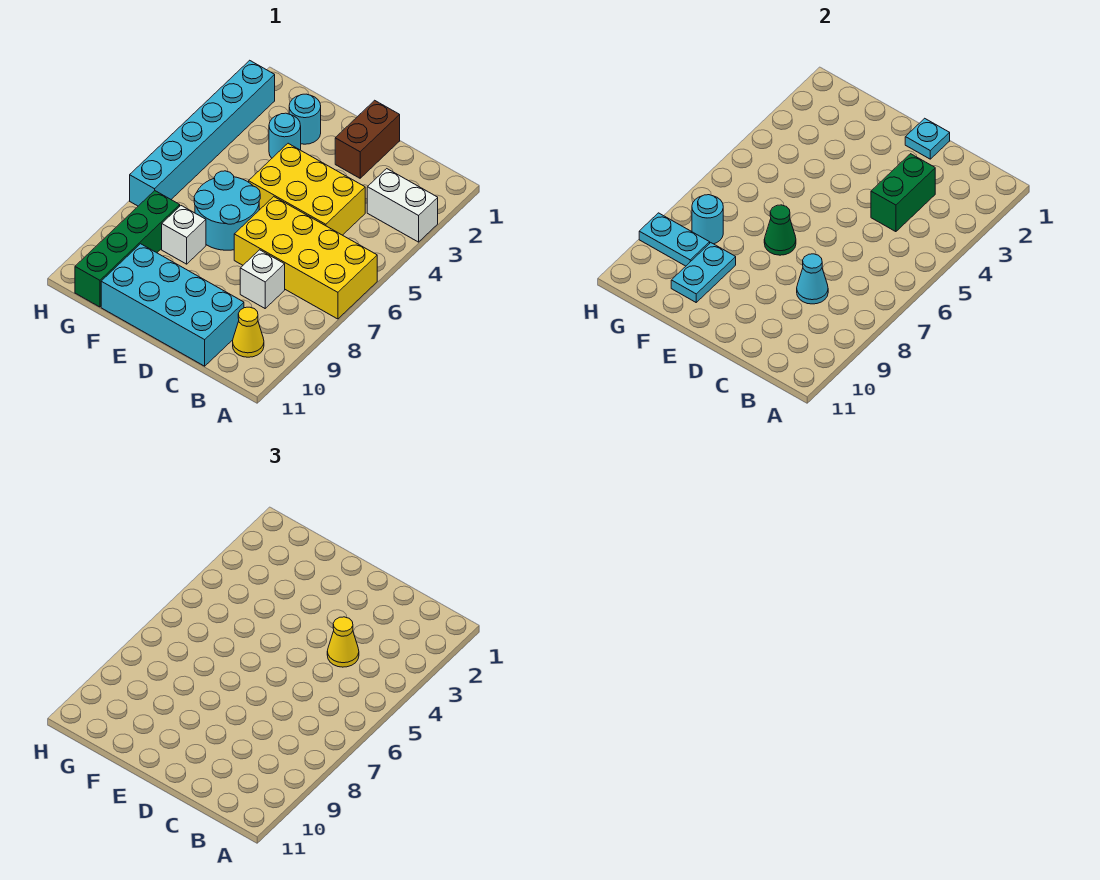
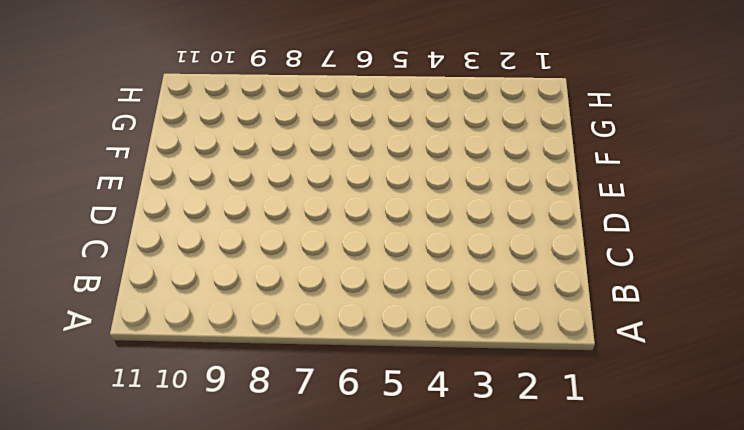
none -> white 1x2 brick [367,169,438,242]
none -> yellow 2x4 brick [234,197,377,319]
none -> yellow 1x1 cone [233,307,264,357]

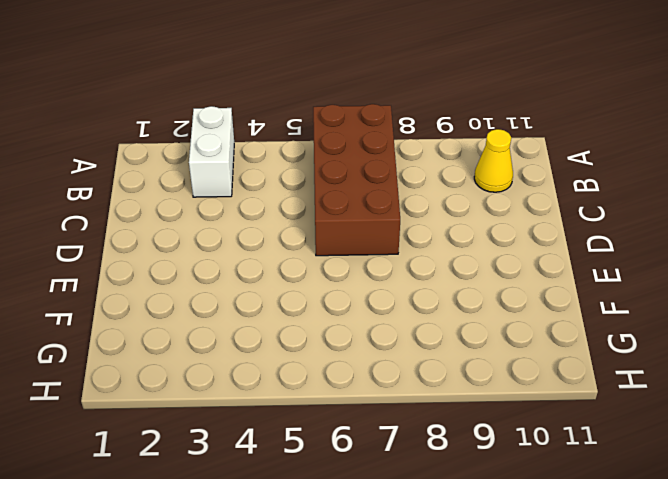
brown 2x4 brick [313,104,400,256] -> yellow 2x4 brick [234,197,377,319]
none -> yellow 2x3 brick [249,143,365,235]
none -> white 1x1 brick [240,250,285,308]
none -> cyan 2x4 brick [101,244,244,366]

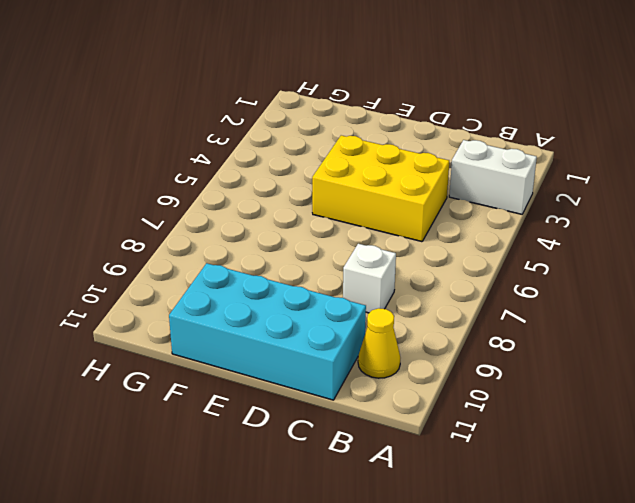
none -> yellow 2x4 brick [234,197,377,319]
none -> brown 1x2 brick [335,100,400,178]
none -> cyan 2x2 round brick [194,171,260,250]

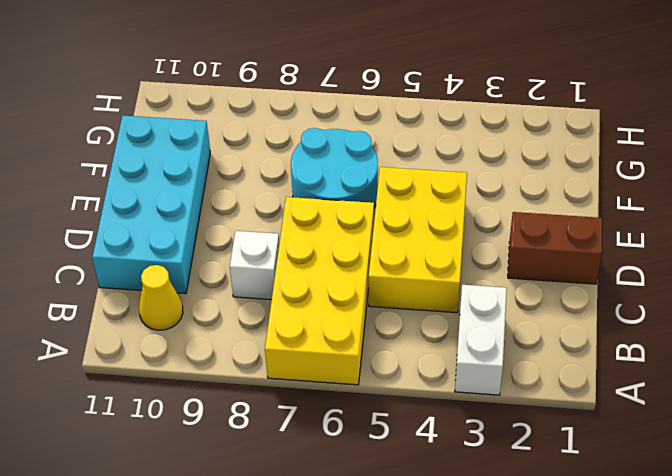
none -> cyan 1x1 round brick [289,94,321,144]
none -> cyan 1x1 round brick [269,113,301,158]
none -> white 1x1 brick [162,206,206,264]

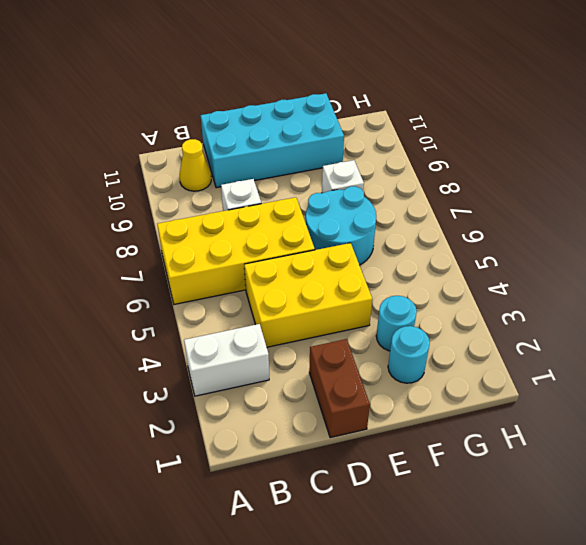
none -> green 1x4 brick [75,191,180,307]
none -> cyan 1x6 brick [130,60,275,206]
none -> green 1x2 brick [871,154,935,232]

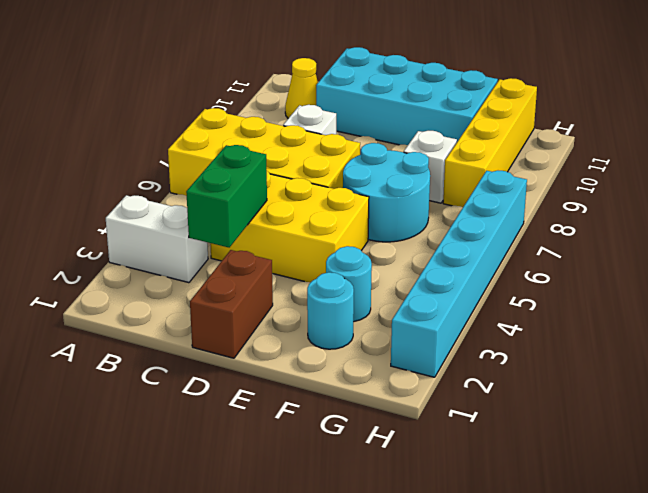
yellow 1x4 brick [443,78,537,207] -> green 1x4 brick [75,191,180,307]
none -> cyan 1x1 cone [797,254,828,304]
none -> cyan 1x1 plate [905,118,950,159]
none -> green 1x1 cone [764,205,796,255]

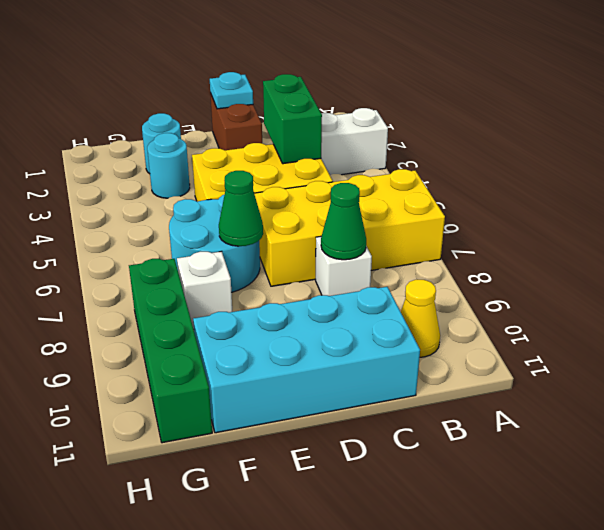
green 1x1 cone [321,183,366,260] -> cyan 1x1 cone [797,254,828,304]
none -> cyan 1x6 brick [130,60,275,206]
none -> cyan 1x2 plate [671,243,736,302]
none -> cyan 1x1 round brick [692,195,723,244]

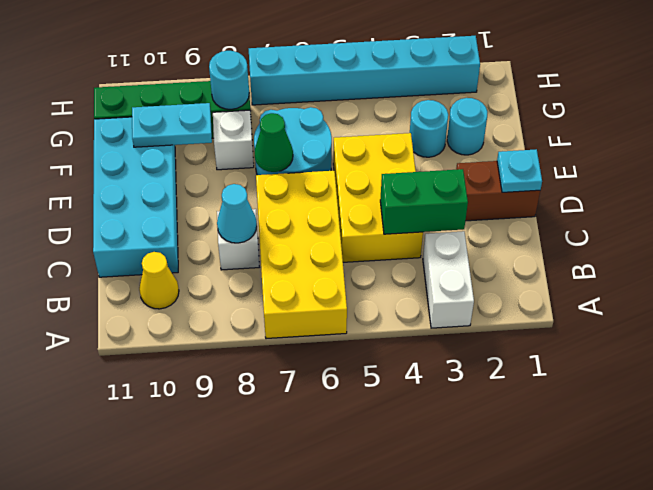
none -> cyan 1x2 plate [639,213,710,266]
none -> yellow 1x1 cone [327,617,359,667]

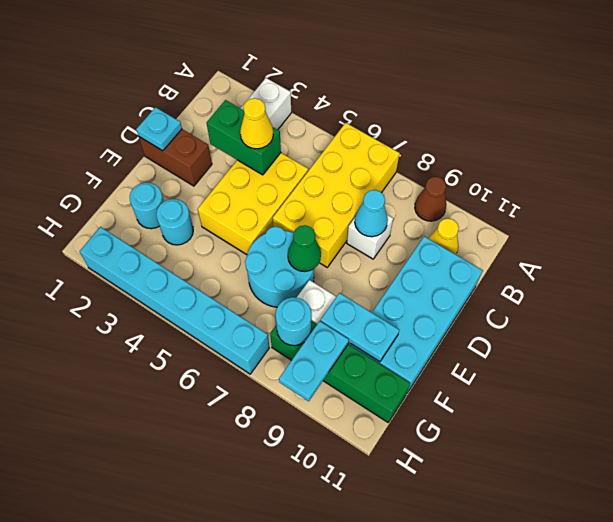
brown 1x1 cone [415,177,446,221] -> none

